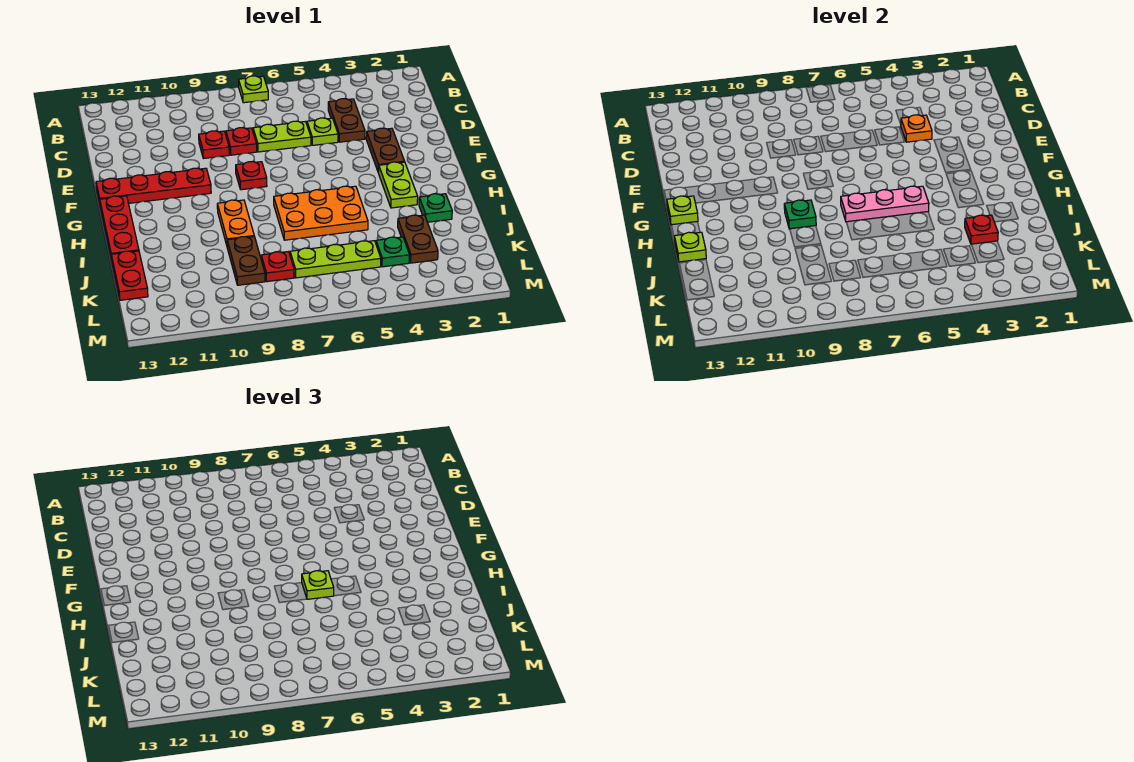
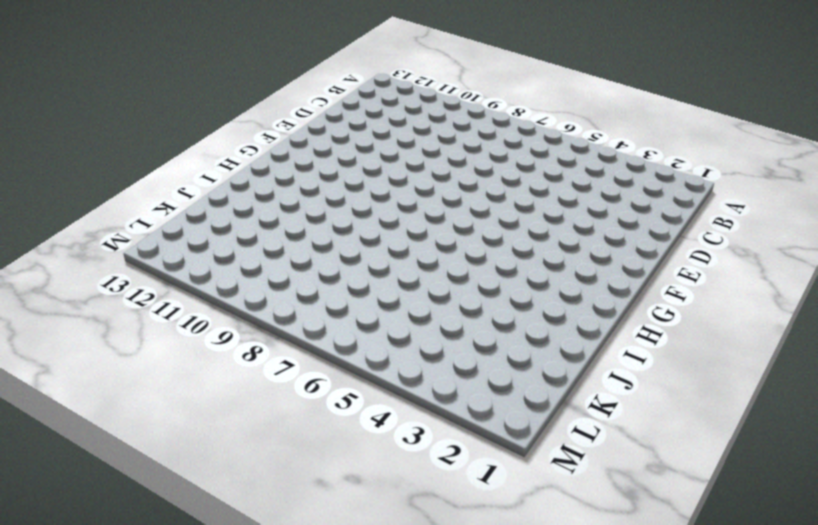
none -> lime 1x1 plate [239,76,268,103]
none -> brown 1x2 plate [328,99,365,142]
none -> lime 1x1 plate [307,118,338,145]

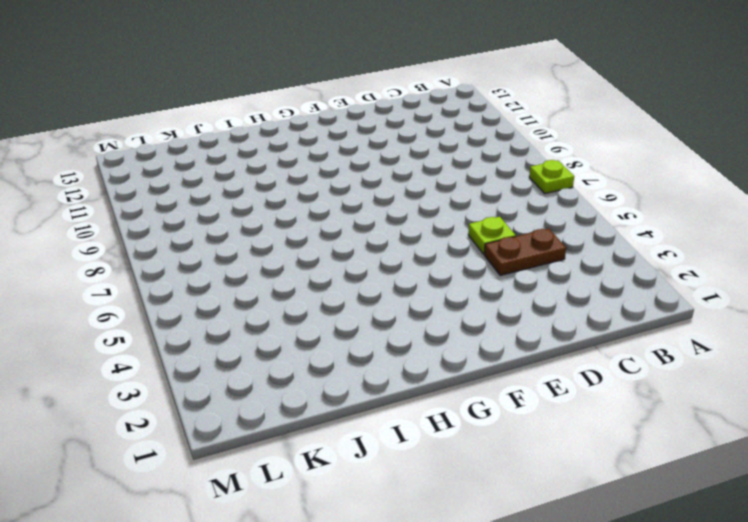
none -> lime 1x2 plate [253,121,311,152]
none -> red 1x1 plate [226,128,257,155]
none -> red 1x1 plate [199,131,229,159]

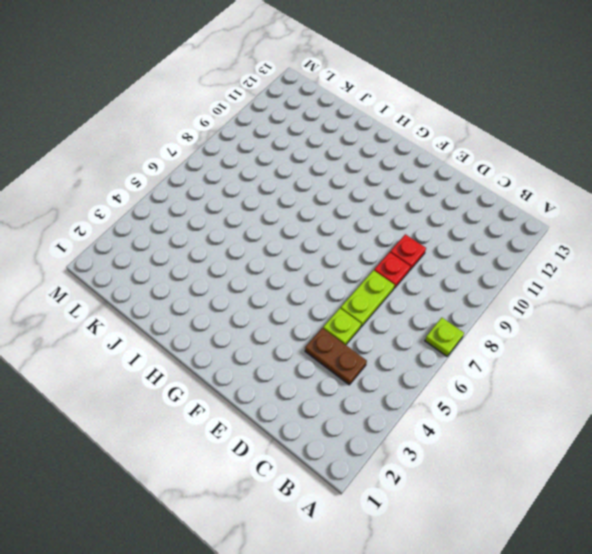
none -> brown 1x2 plate [366,128,405,173]
none -> red 1x1 plate [236,162,267,190]
none -> red 1x4 plate [96,168,211,204]

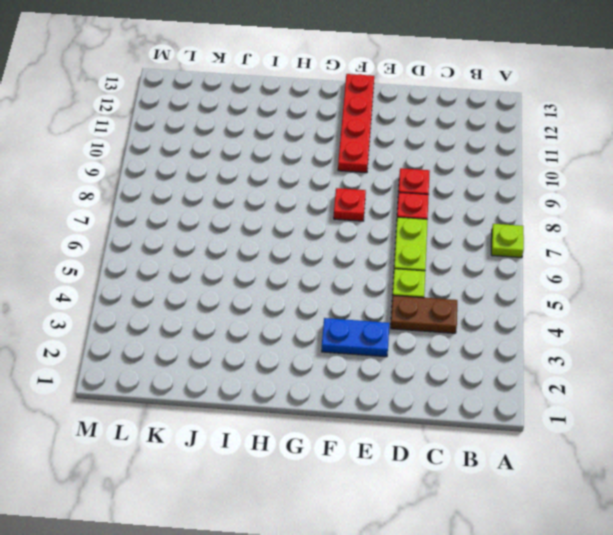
blue 1x2 plate [322,318,389,357] -> brown 1x2 plate [366,128,405,173]
none -> lime 1x2 plate [379,162,418,208]
none -> red 1x3 plate [100,196,139,261]
none -> orange 2x3 plate [274,186,368,240]

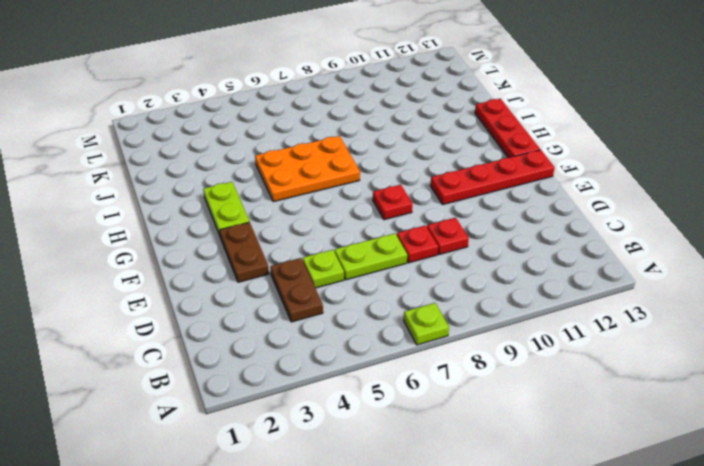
none -> orange 1x2 plate [217,200,254,245]
none -> green 1x1 plate [419,194,452,222]
none -> brown 1x2 plate [398,215,438,263]

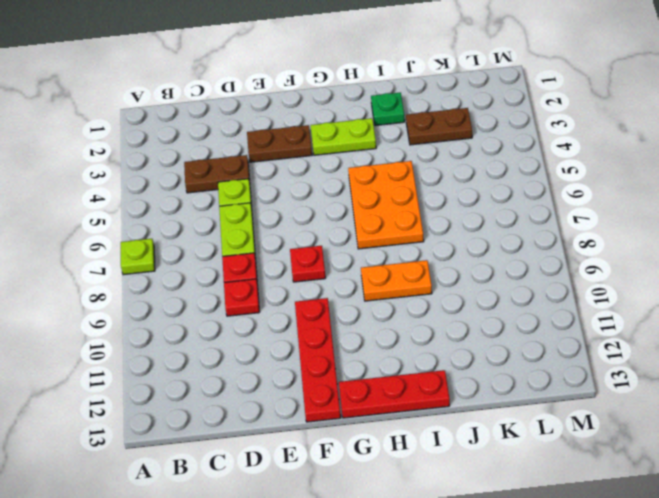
none -> brown 1x2 plate [227,236,265,285]
none -> red 1x2 plate [111,251,148,300]
none -> green 1x1 plate [376,237,410,267]

